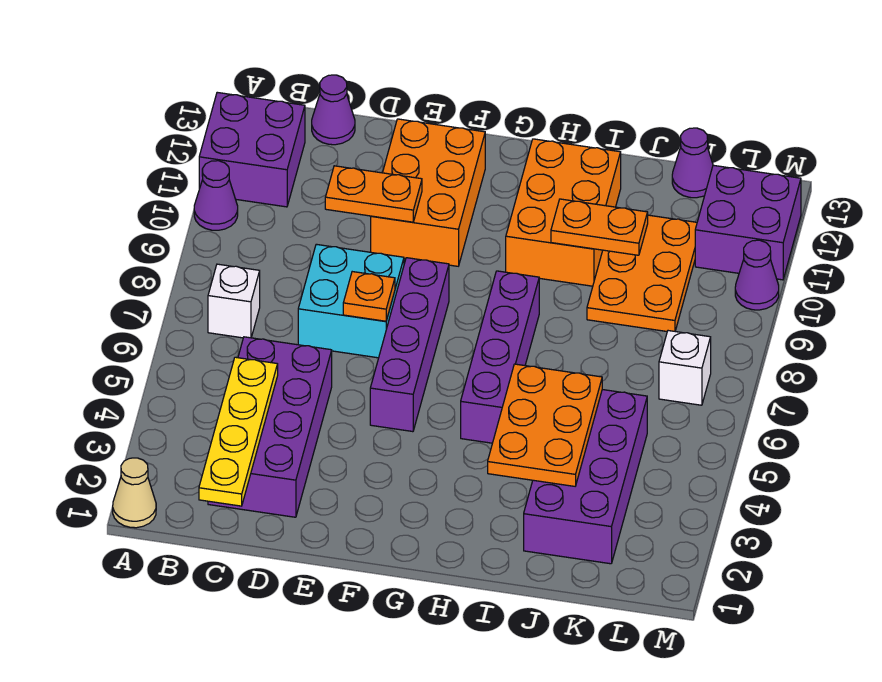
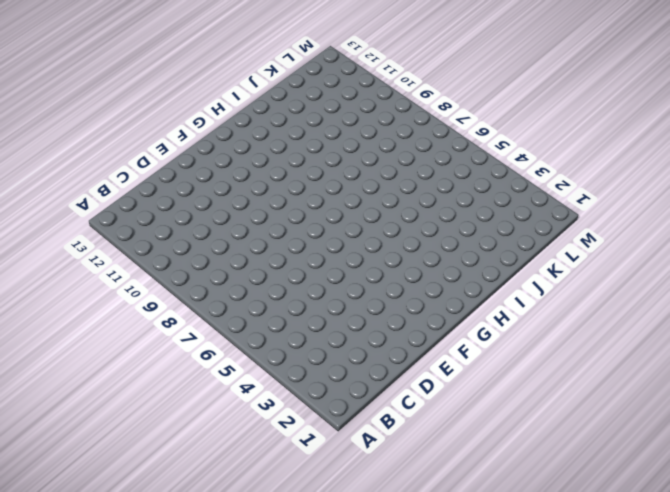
none -> tan 1x1 cone [113,458,156,528]
none -> purple 1x1 cone [194,161,238,230]
none -> purple 2x2 brick [199,92,305,207]

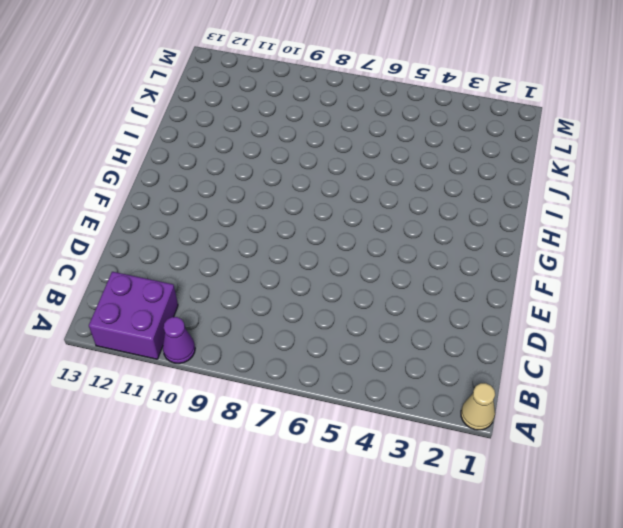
none -> white 1x1 brick [208,264,260,338]
none -> purple 2x4 brick [208,337,332,517]
none -> purple 1x1 cone [312,75,355,145]

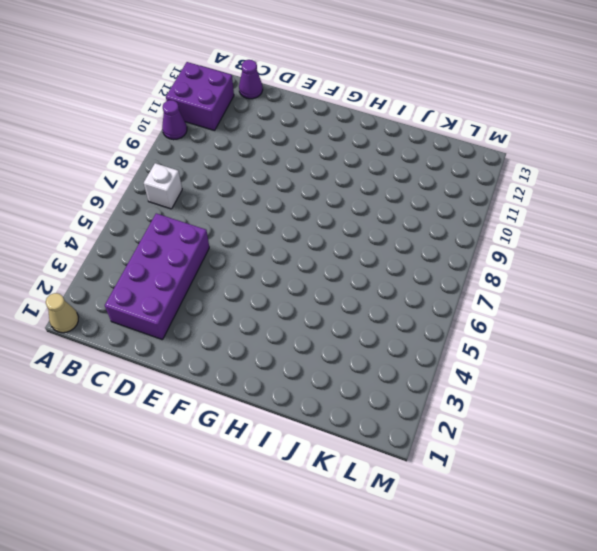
none -> cyan 2x2 brick [298,244,404,358]
none -> orange 2x3 brick [371,119,485,266]
none -> purple 1x4 brick [370,258,449,432]

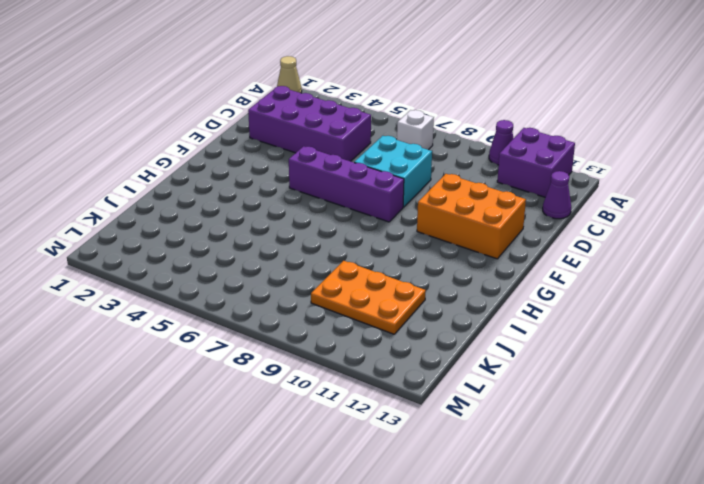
none -> purple 1x4 brick [461,271,539,443]
none -> orange 2x3 brick [506,139,621,286]
none -> purple 2x4 brick [524,390,647,564]

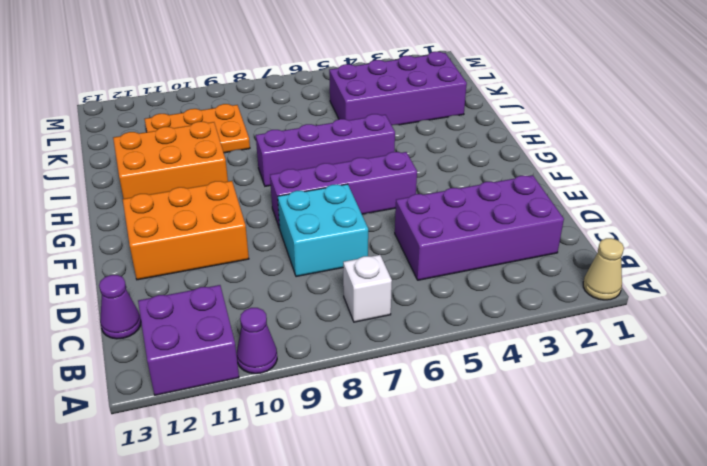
none -> purple 1x1 cone [672,128,713,198]
none -> white 1x1 brick [659,331,711,405]
none -> purple 2x2 brick [695,165,801,280]

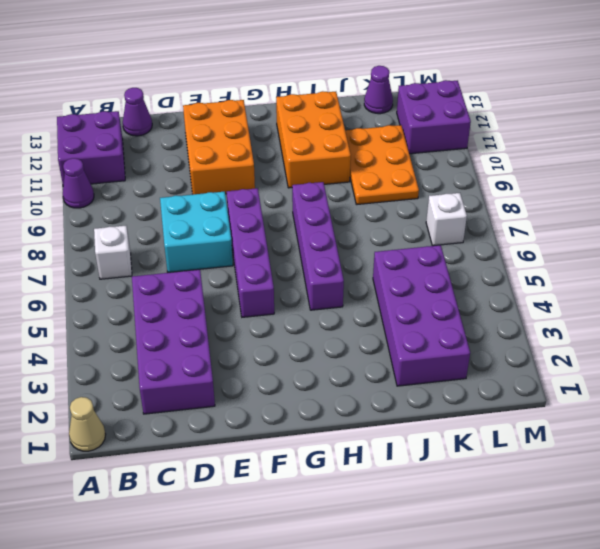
none -> purple 1x1 cone [735,240,779,310]
none -> yellow 1x4 plate [199,357,278,506]
none -> orange 1x2 plate [325,166,422,222]

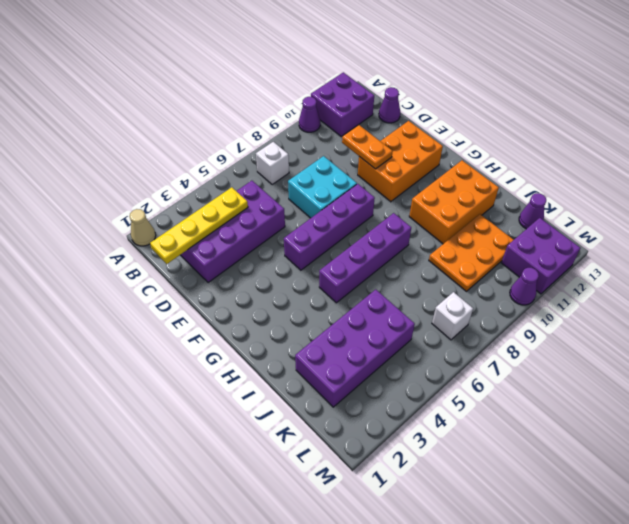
none -> orange 1x1 plate [343,272,395,321]
none -> orange 2x3 plate [488,364,602,486]
none -> orange 1x2 plate [551,199,648,255]

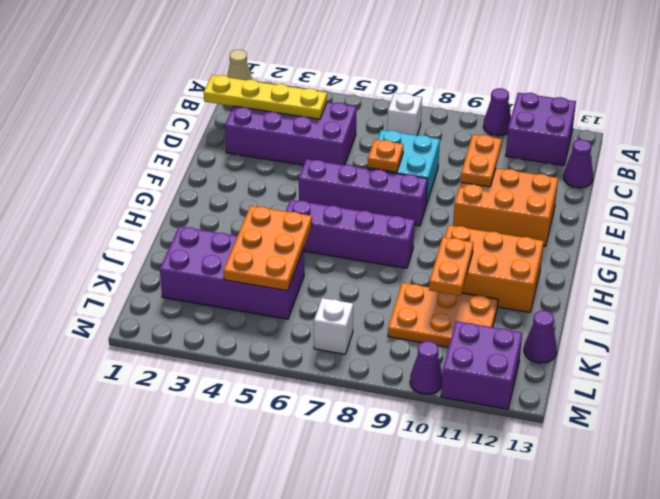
orange 2x3 plate [223,206,312,291] -> orange 2x3 plate turned to [488,364,602,486]

